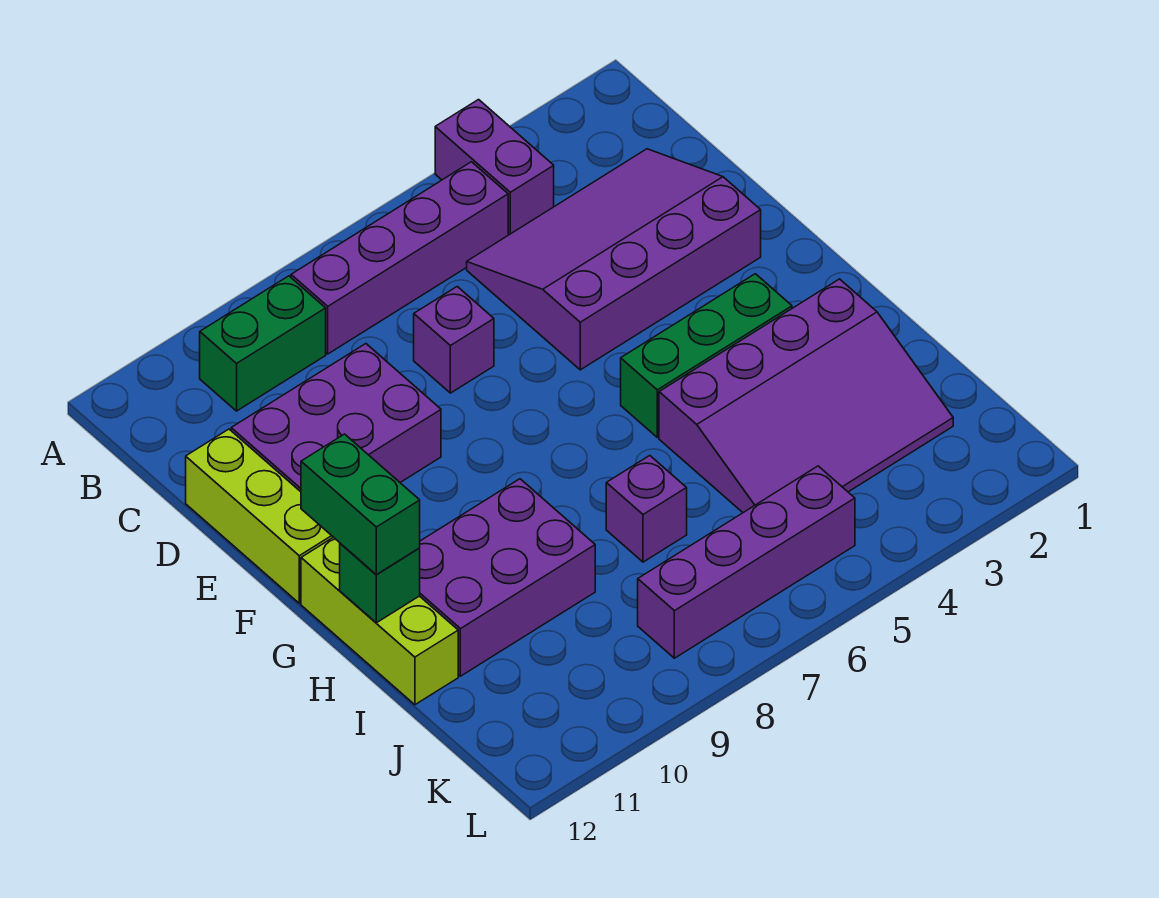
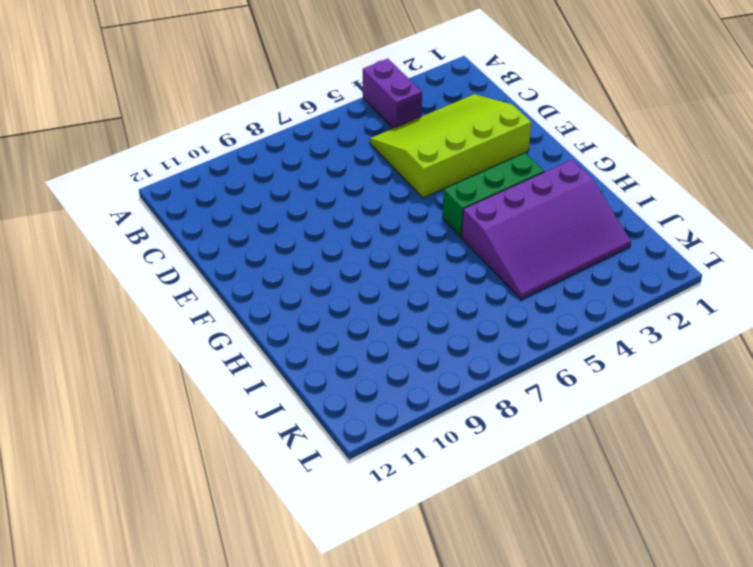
lime 3x4 slope [370,94,531,198] -> purple 3x4 slope [467,149,761,370]
none -> purple 1x4 brick [291,162,508,354]
none -> green 1x2 brick [200,276,326,411]
none -> purple 1x1 brick [414,287,494,393]

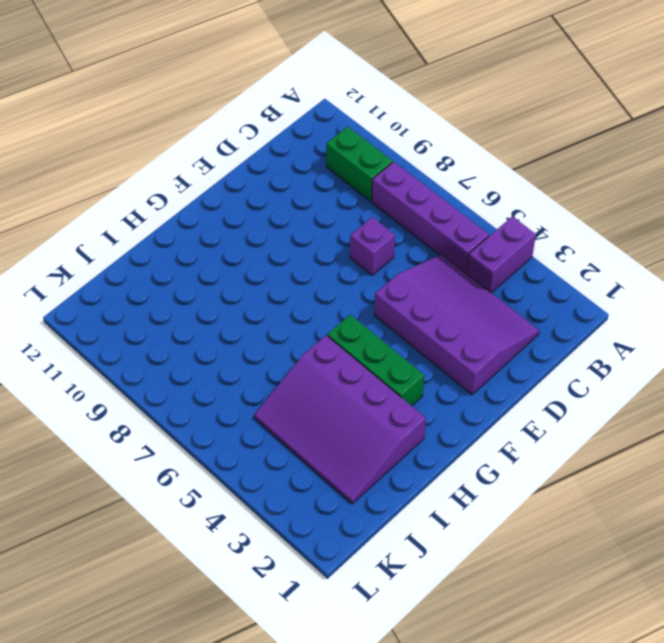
none -> purple 2x3 brick [231,344,441,492]
none -> lime 1x3 brick [186,429,333,603]
none -> lime 1x3 brick [301,537,458,705]

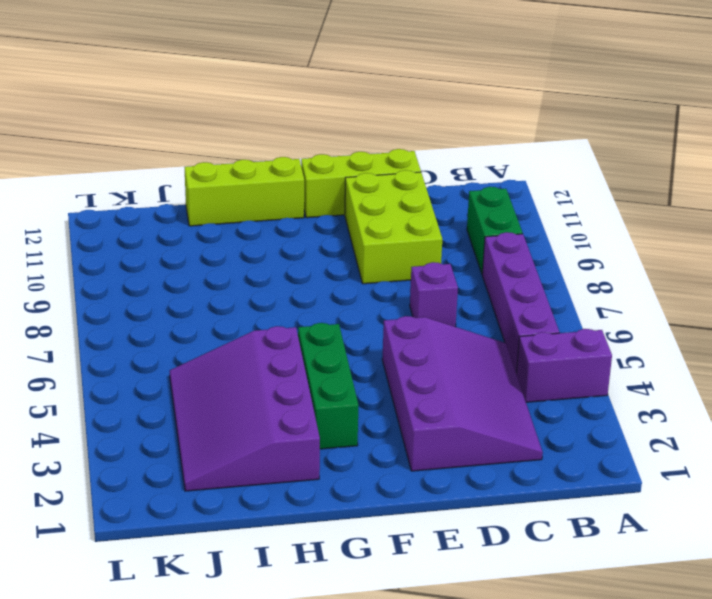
lime 2x3 brick [345,170,442,284] -> purple 2x3 brick [231,344,441,492]
none -> purple 2x3 brick [420,479,595,676]
none -> purple 1x1 brick [606,456,687,562]
none -> purple 1x4 brick [638,466,855,658]

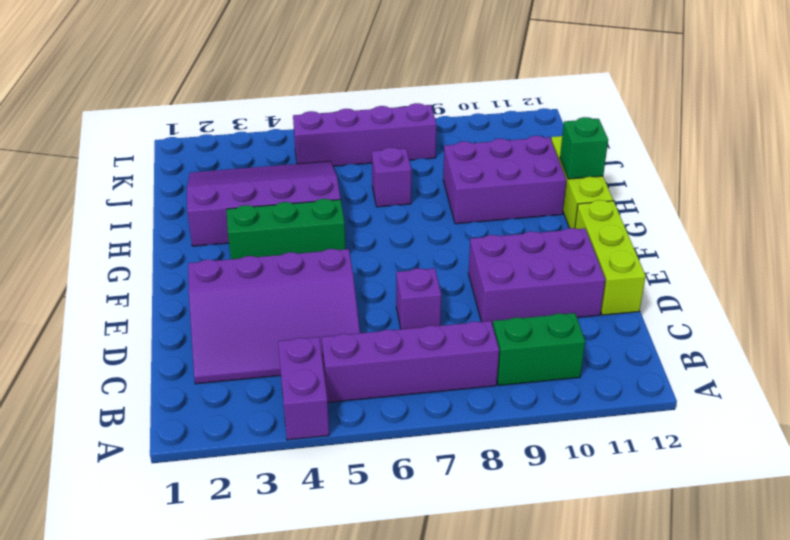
none -> green 1x2 brick [301,434,420,575]

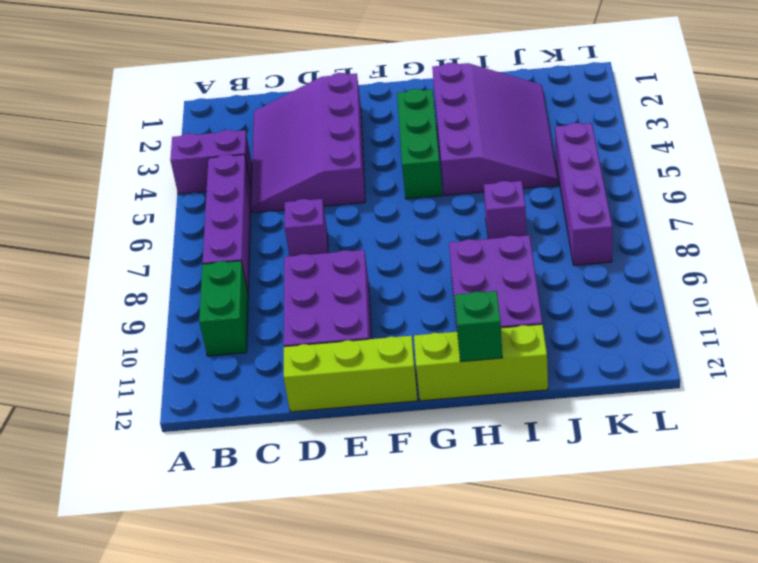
none -> green 1x2 brick [301,434,420,575]

